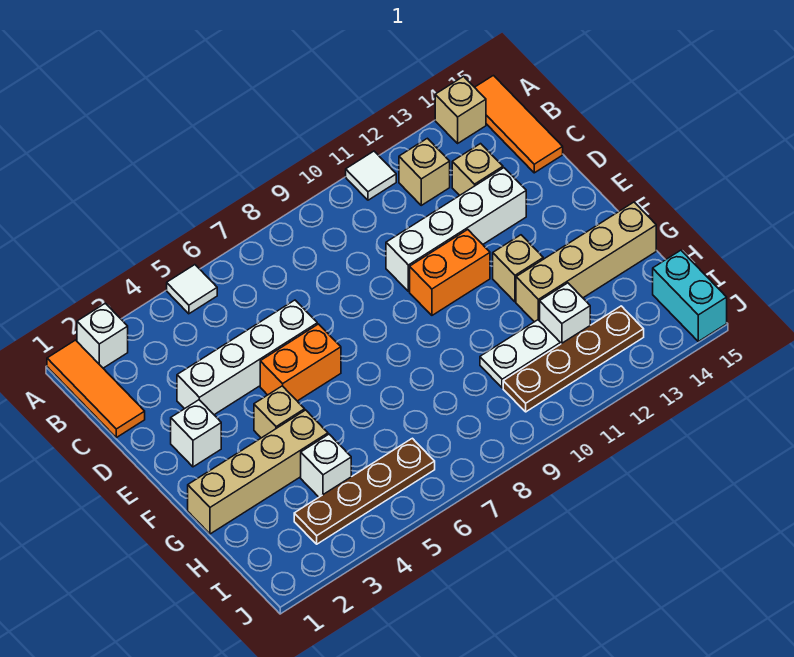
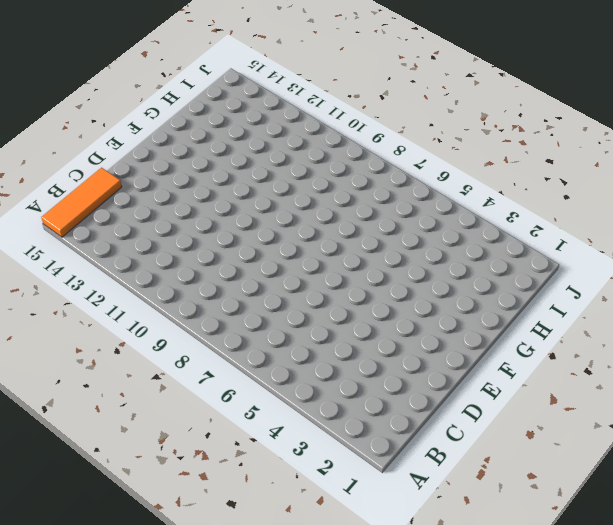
none -> orange 1x3 tile [47,340,145,438]
none -> white 1x1 brick [77,303,128,368]
none -> white 1x1 tile [167,265,217,314]

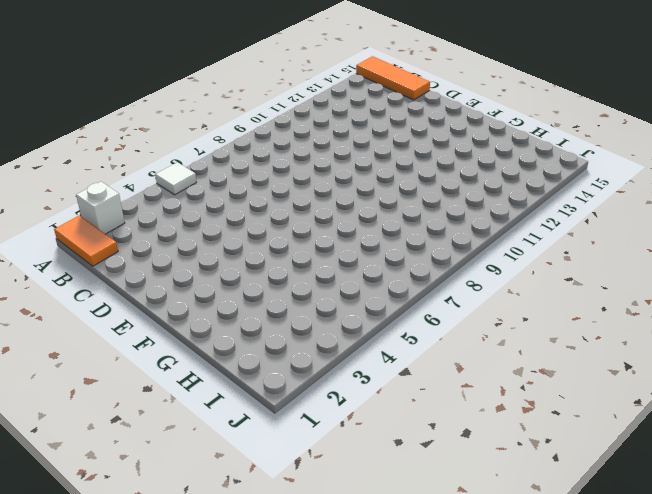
orange 1x2 tile [54,216,118,266] -> orange 1x3 tile [47,340,145,438]
none -> white 1x1 tile [346,151,396,200]
none -> tan 1x1 brick [435,76,486,143]
none -> tan 1x1 brick [399,138,450,205]

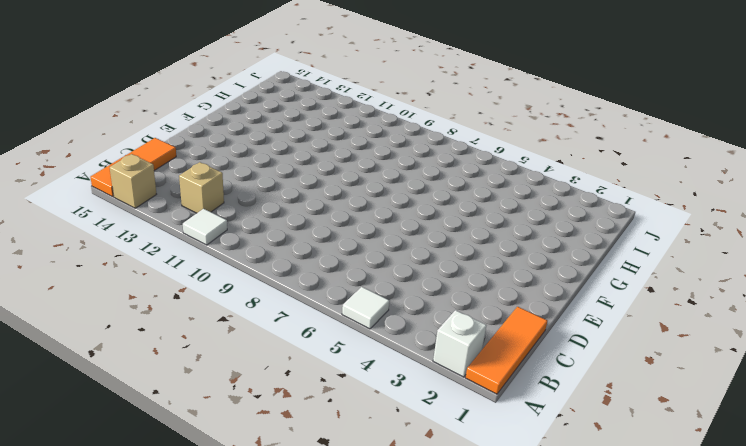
none -> tan 1x1 brick [452,144,503,195]
none -> white 1x4 brick [177,300,317,415]
none -> white 1x4 brick [386,168,526,291]

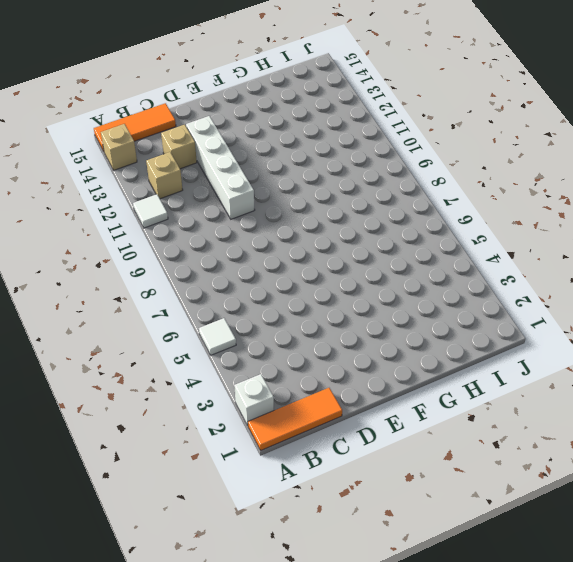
none -> white 1x4 brick [177,300,317,415]
none -> white 1x1 brick [171,400,221,467]
none -> orange 1x2 brick [260,324,341,401]

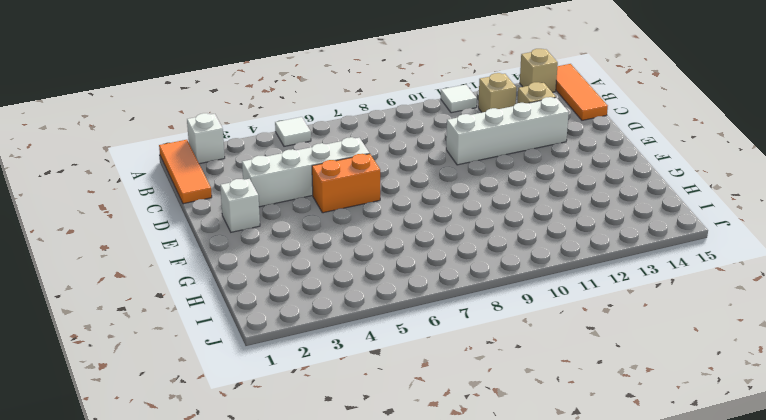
none -> orange 1x2 brick [410,230,490,315]
none -> tan 1x1 brick [254,386,305,438]
none -> tan 1x1 brick [493,235,543,302]

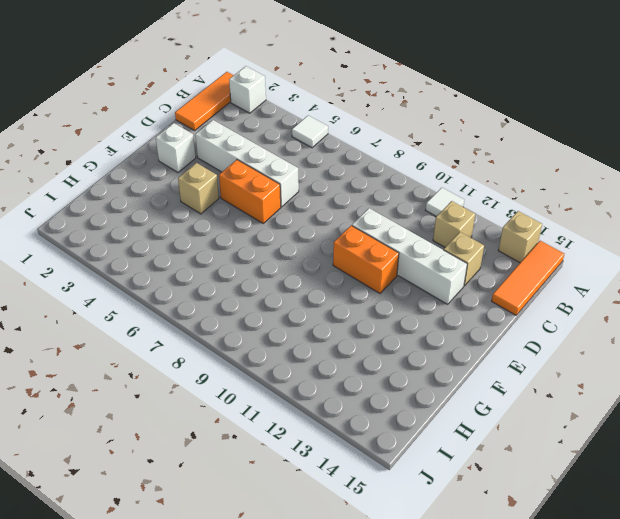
none -> tan 1x1 brick [493,235,543,302]
none -> tan 1x4 brick [188,410,328,534]
none -> tan 1x4 brick [516,202,656,322]

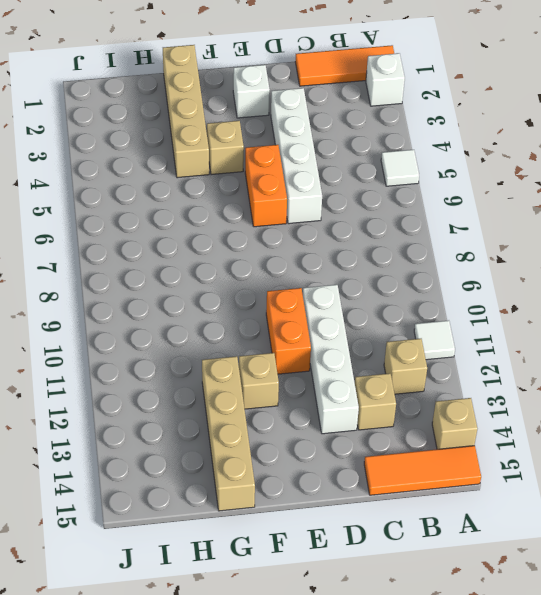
none -> white 1x1 brick [301,434,351,497]
none -> white 1x2 plate [480,320,560,388]
none -> white 1x1 brick [540,283,590,344]

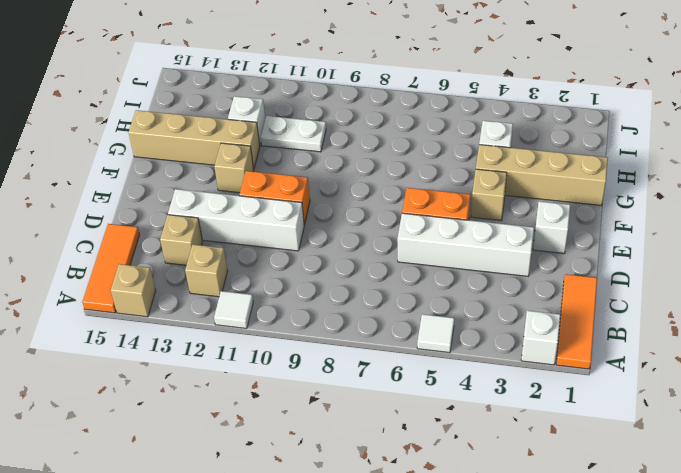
none -> brown 1x4 plate [294,438,435,544]
none -> brown 1x4 plate [503,306,644,412]
none -> cyan 1x2 brick [653,250,727,341]

